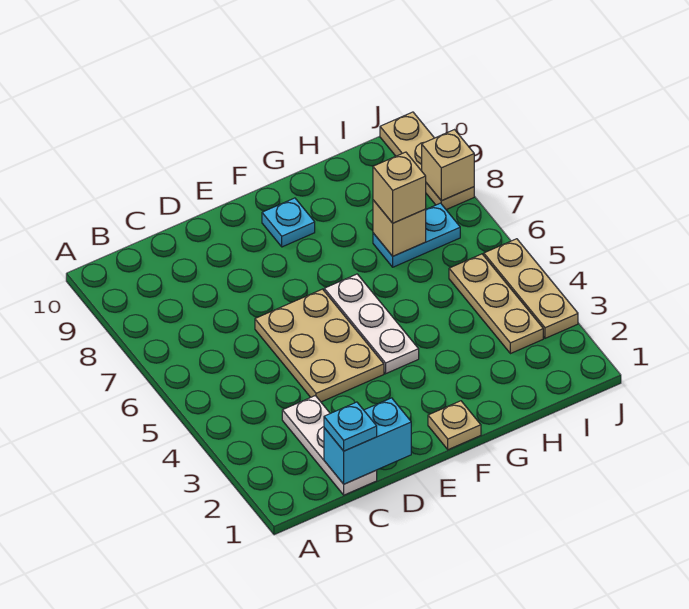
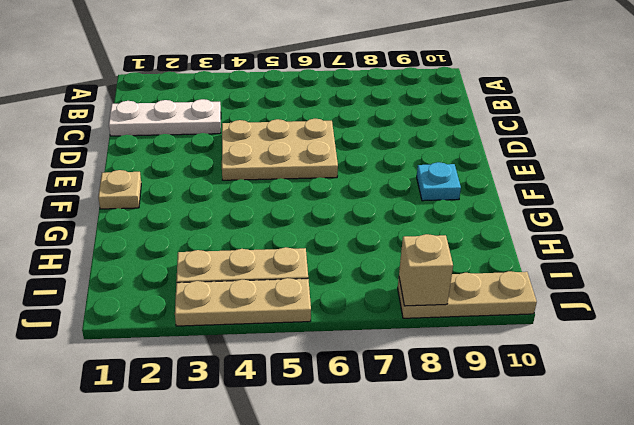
none -> white 1x3 plate [324,274,419,374]
none -> cyan 1x2 plate [373,203,460,267]
none -> cyan 1x2 brick [324,398,411,484]

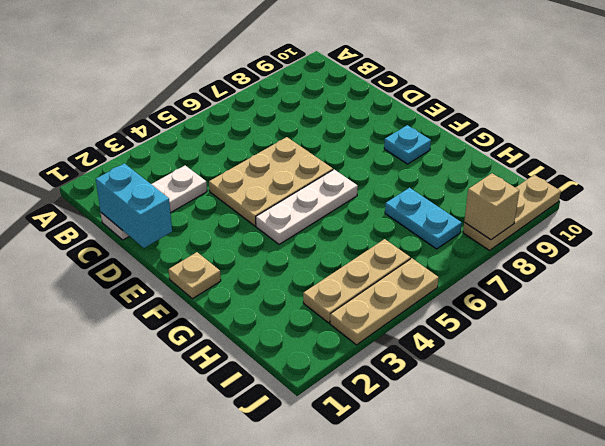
none -> tan 1x1 brick [373,200,426,256]
none -> cyan 1x1 plate [324,402,377,451]
none -> tan 1x1 brick [373,152,426,223]

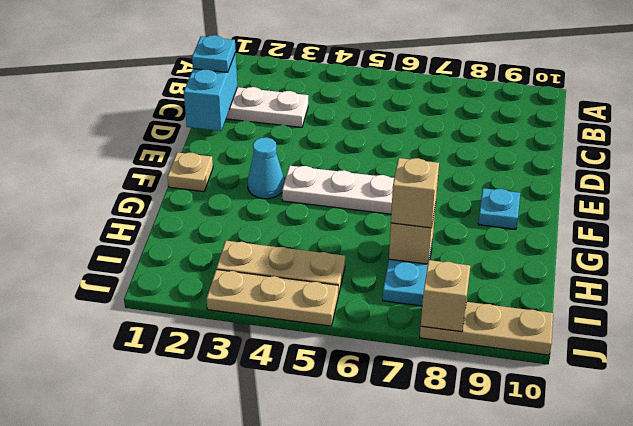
cyan 1x1 cone [248,137,284,199] -> none
none -> tan 2x3 plate [255,289,384,402]

